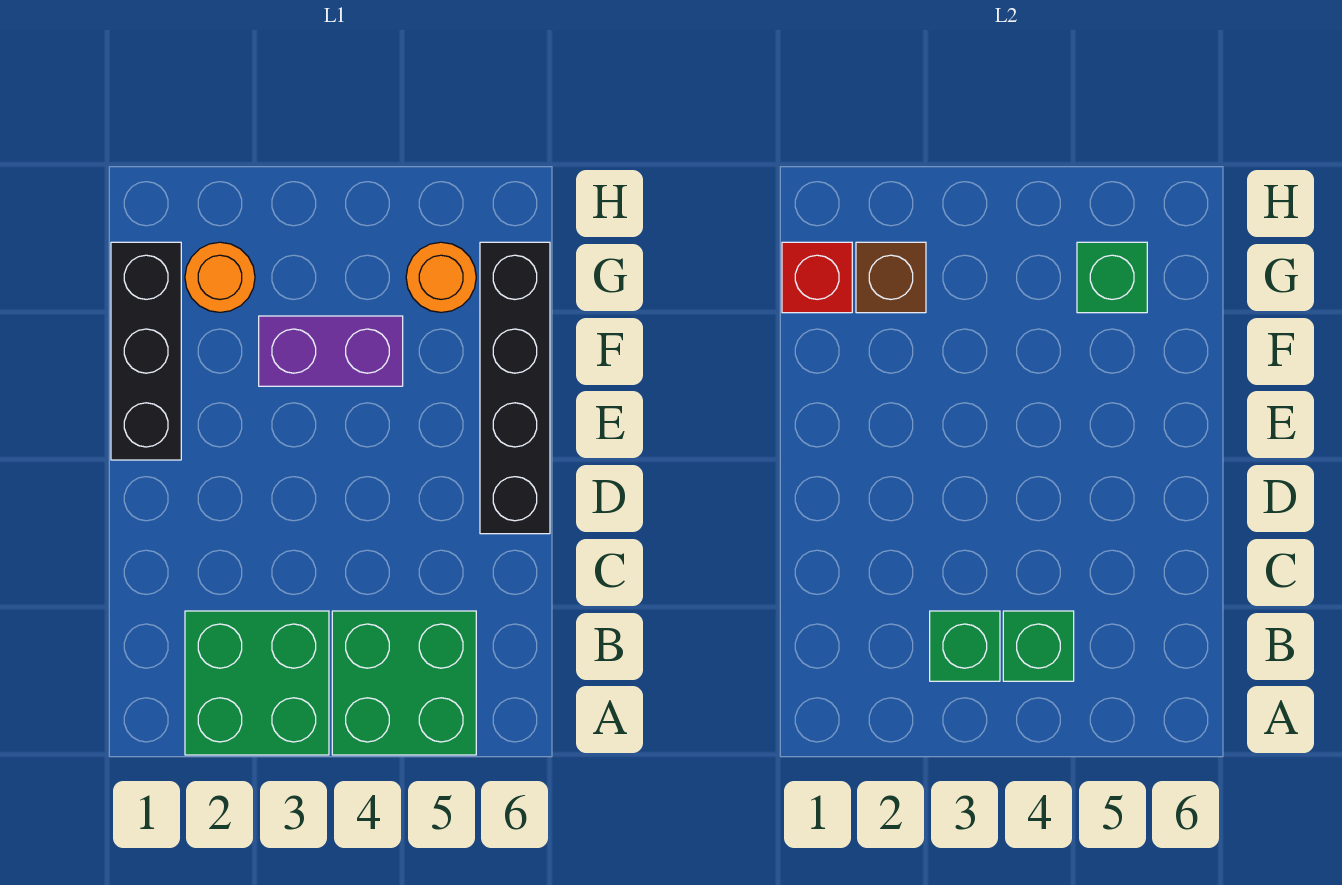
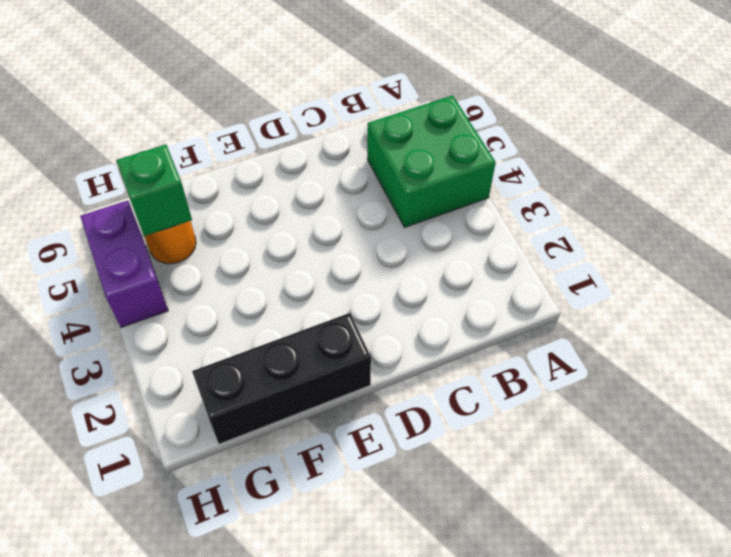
purple 1x2 brick [80,200,168,327] -> purple 1x2 brick moved to [259,316,403,386]
none -> green 2x2 brick [185,611,329,755]
none -> black 1x4 brick [480,242,550,534]
none -> orange 1x1 round brick [185,242,255,312]

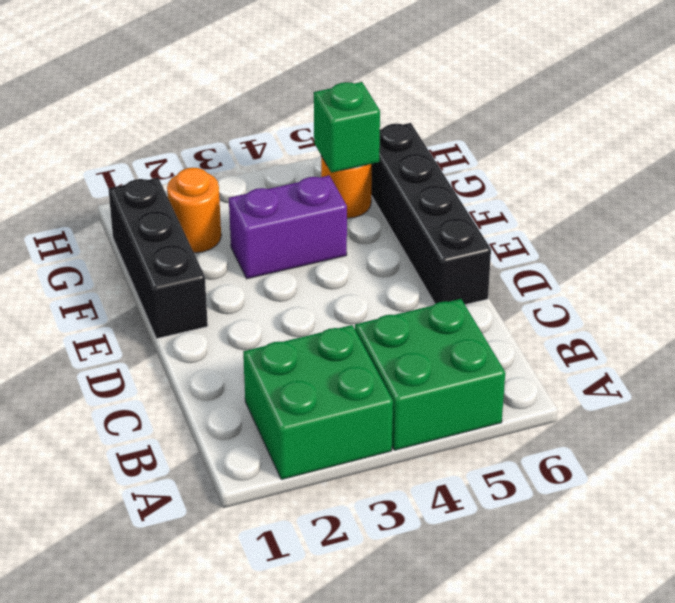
none -> green 1x1 brick [930,611,1000,681]
none -> green 1x1 brick [1003,611,1074,681]
none -> red 1x1 brick [782,242,852,313]

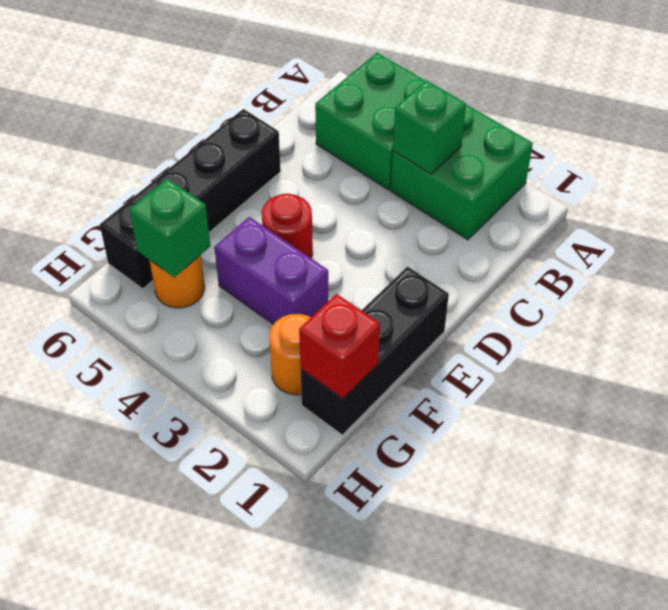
red 1x1 round brick [262,194,313,258] -> none
none -> green 1x1 brick [1003,611,1074,681]
none -> brown 1x1 brick [856,242,926,313]

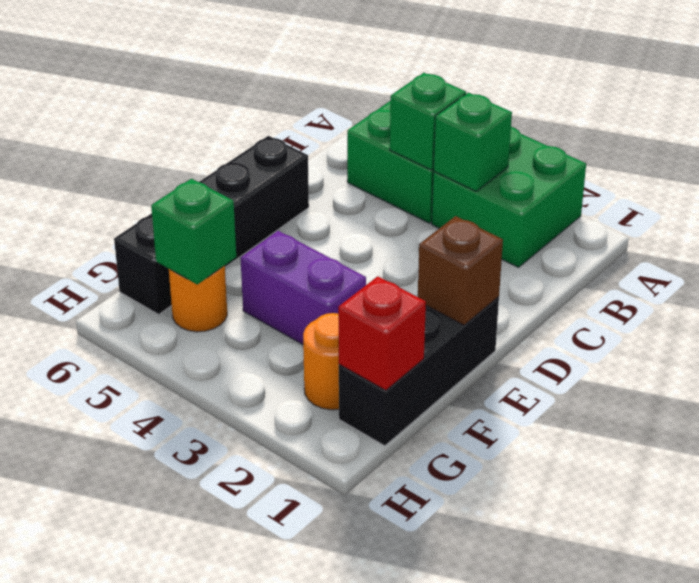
brown 1x1 brick [418,216,503,325] -> brown 1x1 brick moved to [856,242,926,313]

